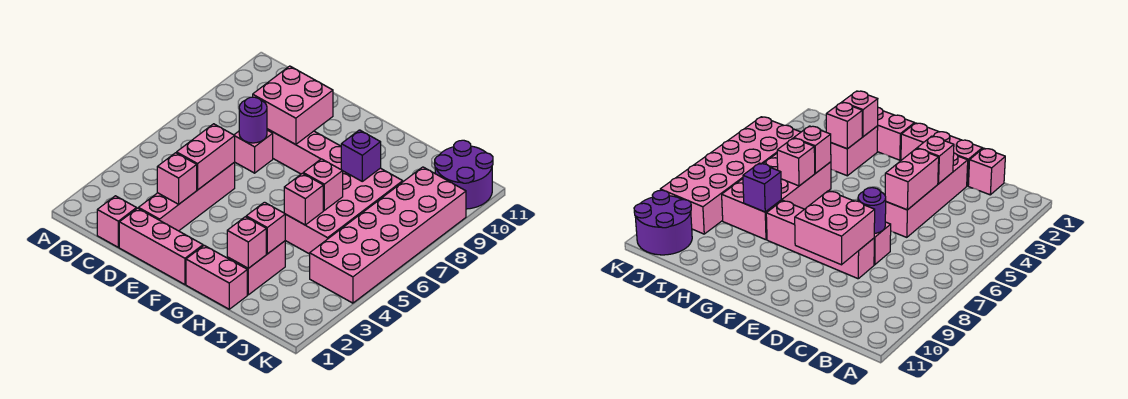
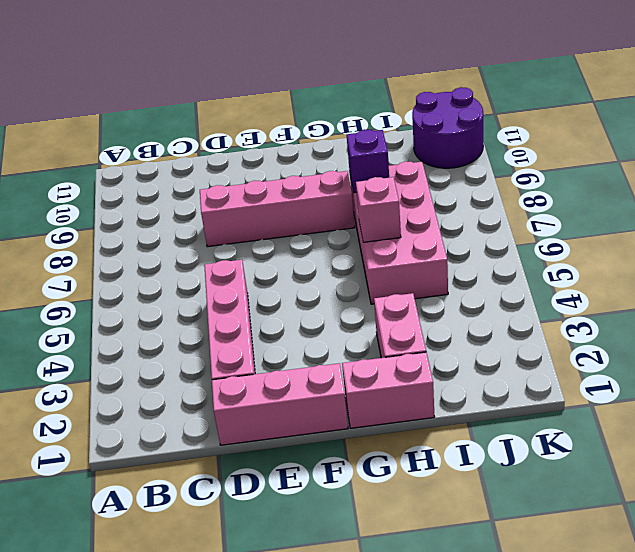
none -> pink 1x1 brick [97,196,136,247]
none -> pink 1x1 brick [234,130,273,173]
none -> pink 2x6 brick [310,167,466,303]

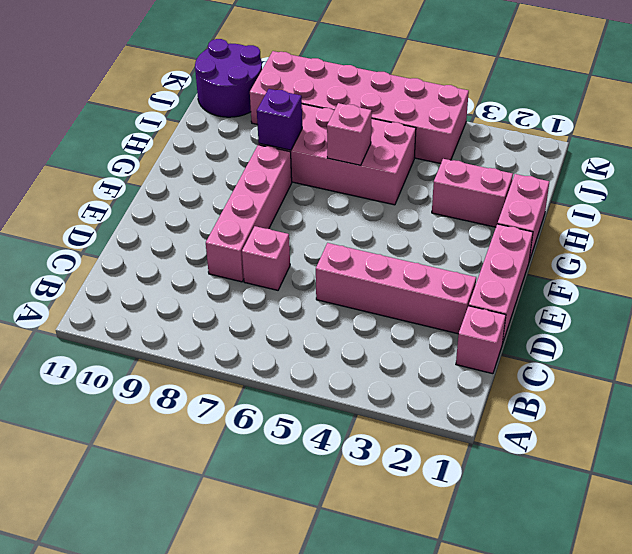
none -> pink 1x1 brick [157,153,197,204]
none -> pink 1x2 brick [177,124,235,190]
none -> purple 1x1 round brick [239,97,267,143]

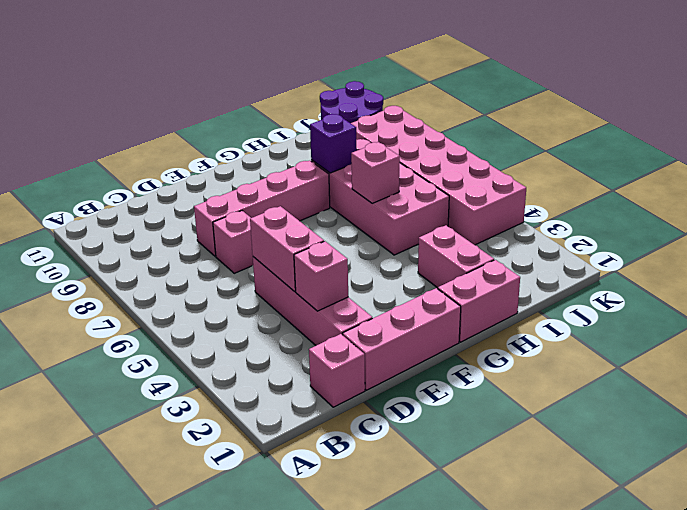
none -> purple 1x1 round brick [239,97,267,143]
none -> pink 2x2 brick [253,66,333,145]
none -> pink 1x1 brick [227,217,266,268]

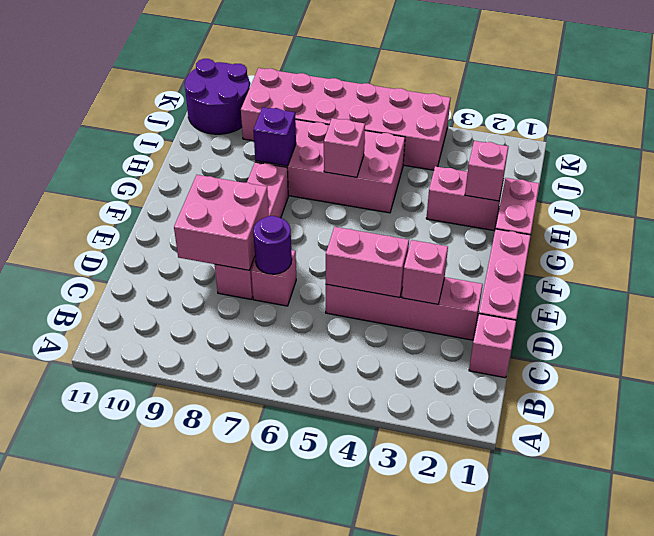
none -> pink 1x1 brick [246,202,285,254]
none -> pink 1x1 brick [284,173,323,225]

